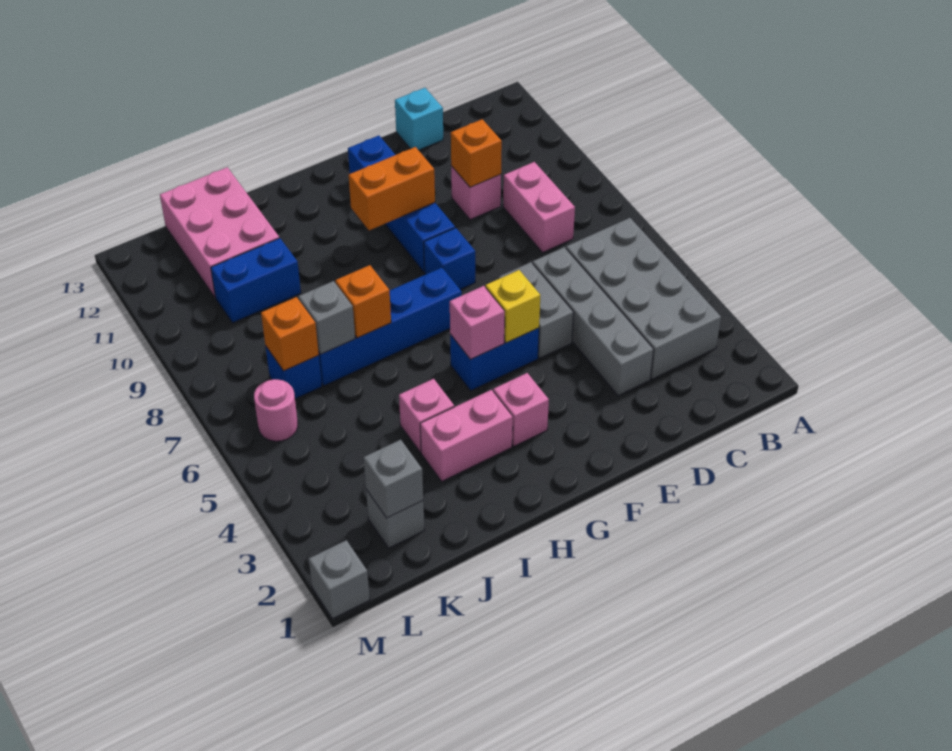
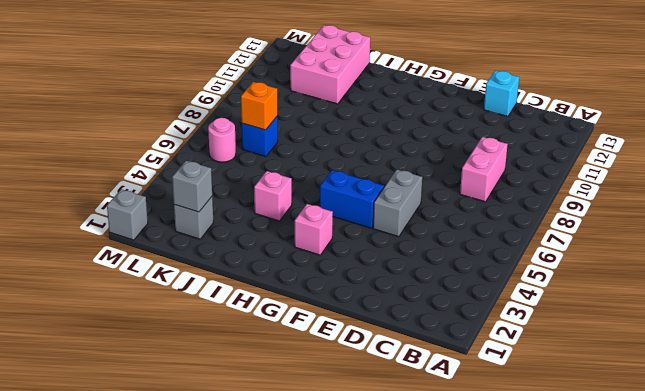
none -> grey 2x4 brick [566,218,721,379]
none -> grey 1x4 brick [533,247,654,396]
none -> pink 1x1 brick [451,166,501,220]

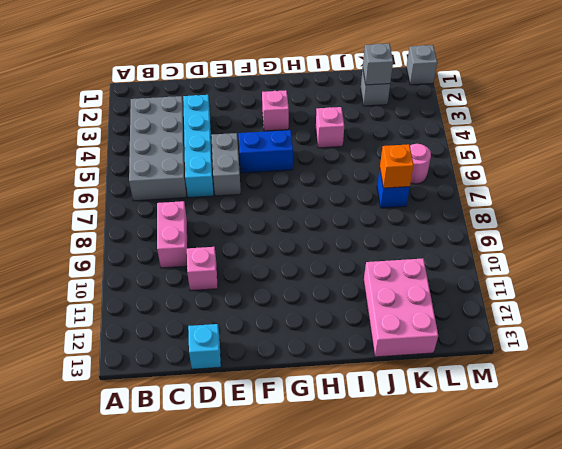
cyan 1x4 brick [183,95,214,198] -> grey 1x4 brick [533,247,654,396]
none -> blue 1x1 brick [424,228,475,289]
none -> blue 1x4 brick [348,135,455,272]
none -> blue 1x4 brick [319,268,462,386]

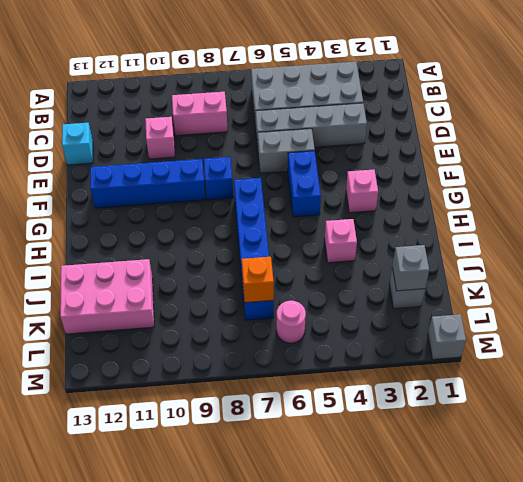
none -> pink 1x2 brick [420,390,513,481]
none -> blue 1x2 brick [211,238,301,323]
none -> orange 1x1 brick [451,119,502,187]

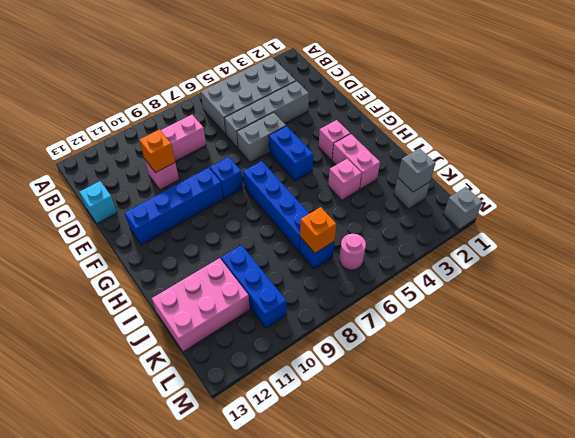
blue 1x3 brick [221,245,287,328] -> blue 1x2 brick [211,238,301,323]
none -> yellow 1x1 brick [486,270,540,343]
none -> orange 1x2 brick [349,147,435,230]
none -> pink 1x1 brick [450,286,505,359]

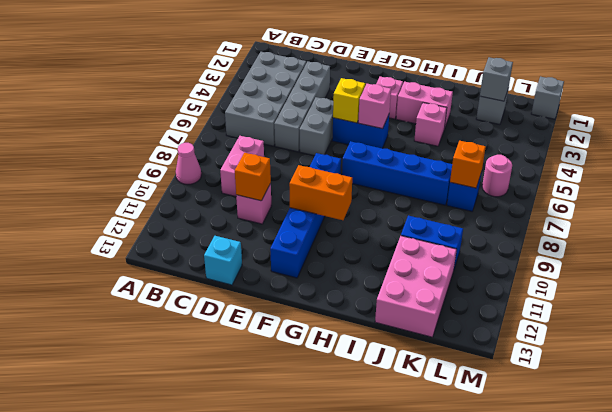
pink 1x1 cone [176,143,201,184] -> none
none -> orange 1x1 brick [335,265,391,338]
none -> grey 1x1 brick [299,281,355,354]

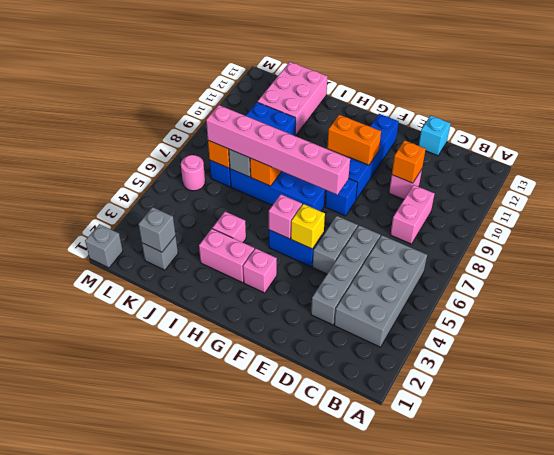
pink 1x6 brick [206,105,350,195] -> none

